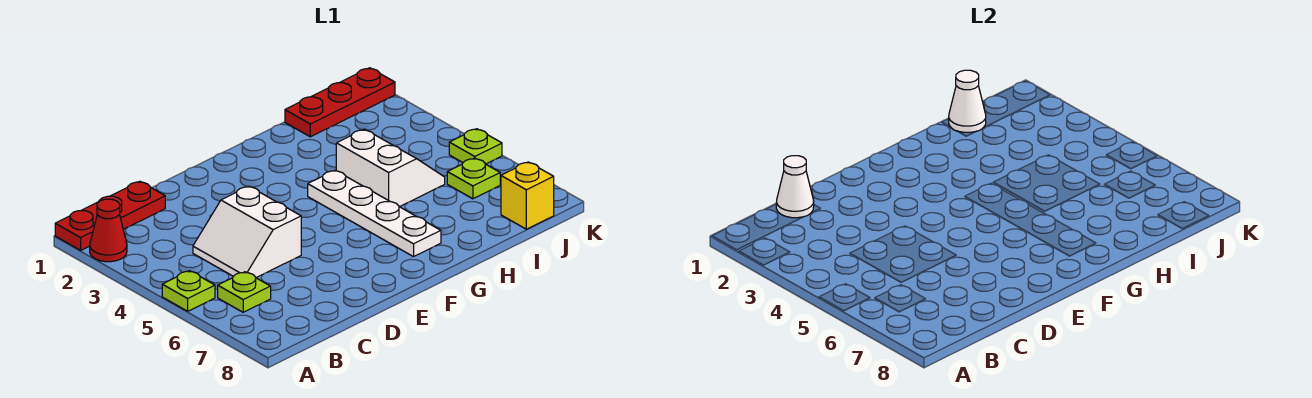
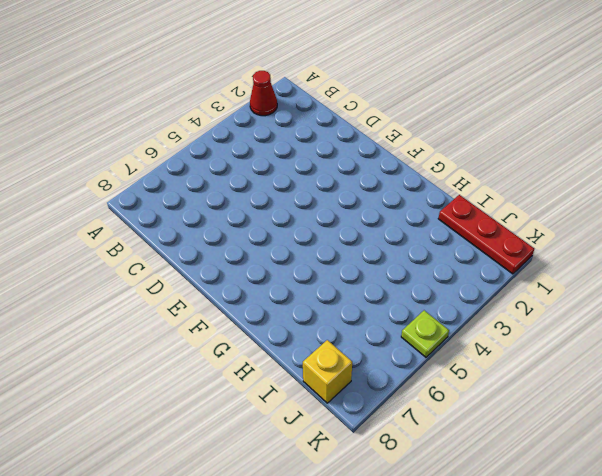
none -> red 1x3 plate [55,181,165,250]
none -> lime 1x1 plate [162,271,215,311]
none -> lime 1x1 plate [218,272,271,312]

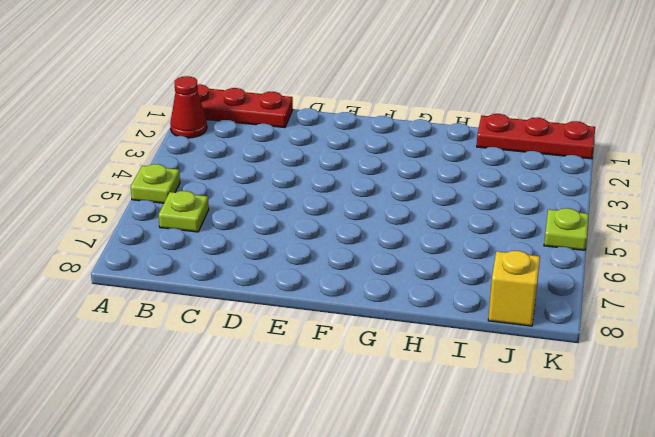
none -> white 2x2 slope [193,186,301,278]
none -> white 1x4 plate [308,170,441,257]
none -> white 2x2 slope [336,129,445,207]

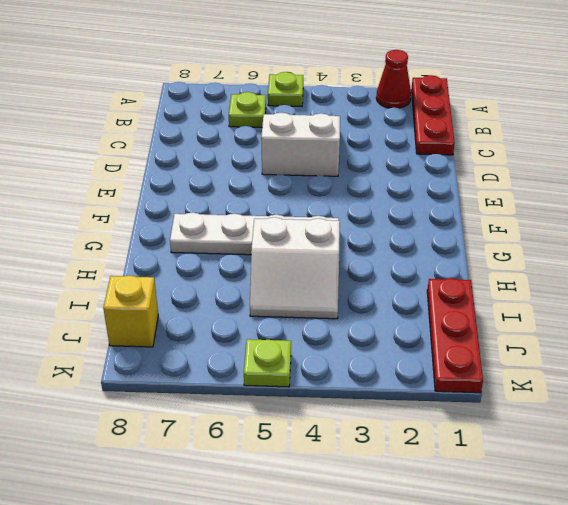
none -> lime 1x1 plate [447,158,500,199]
none -> white 1x1 cone [776,156,814,218]
none -> white 1x1 cone [949,70,986,132]

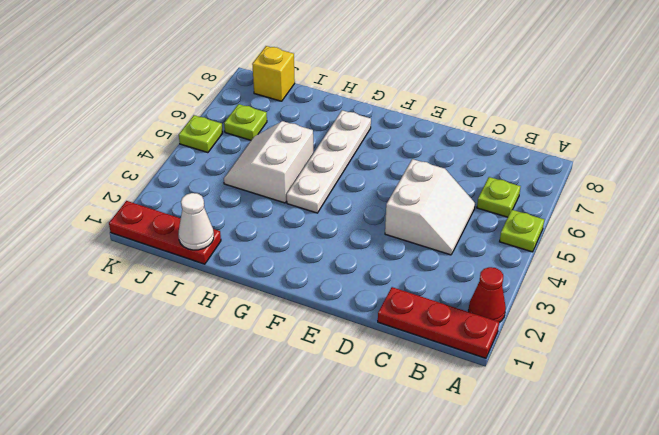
none -> white 1x1 cone [776,156,814,218]

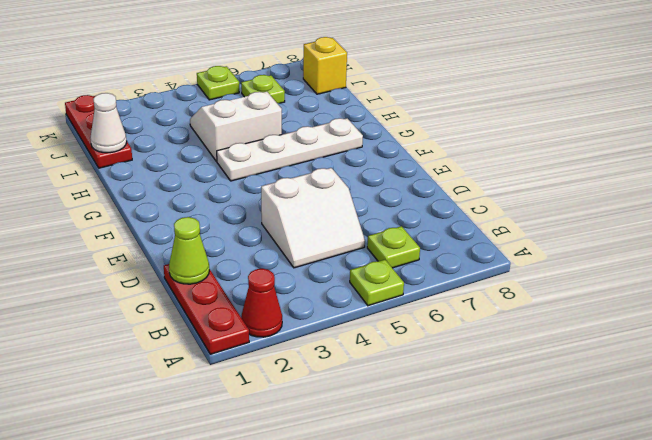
lime 1x1 cone [169,217,209,284] -> white 1x1 cone [776,156,814,218]

